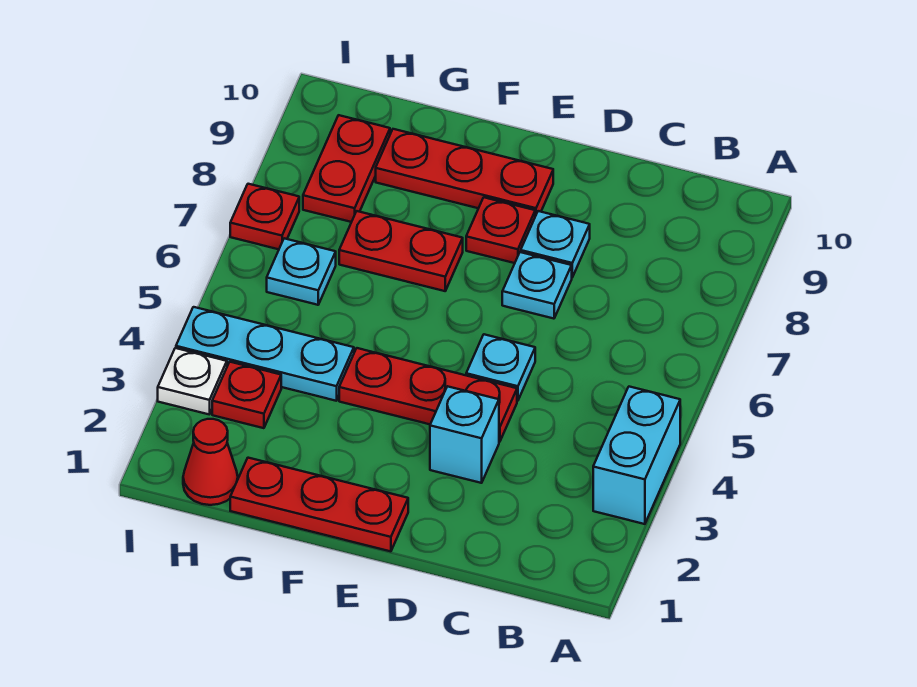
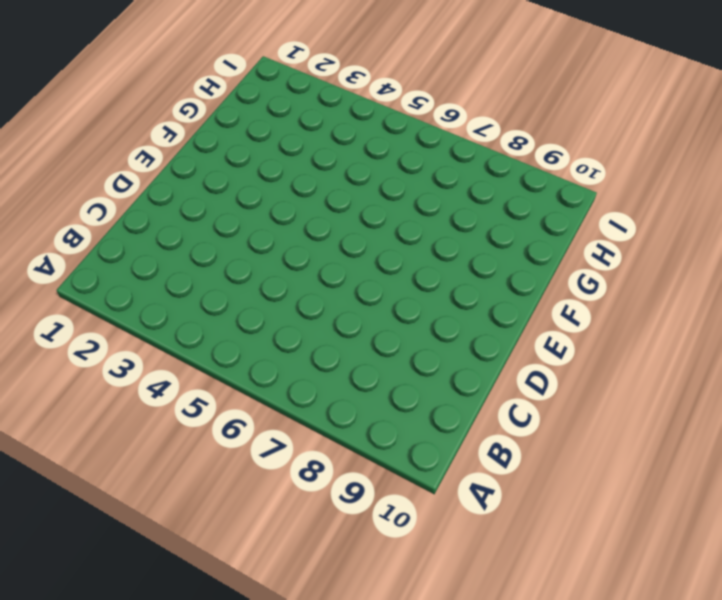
none -> cyan 1x2 brick [593,387,680,524]
none -> cyan 1x1 brick [430,386,499,483]
none -> red 1x3 plate [339,348,517,442]

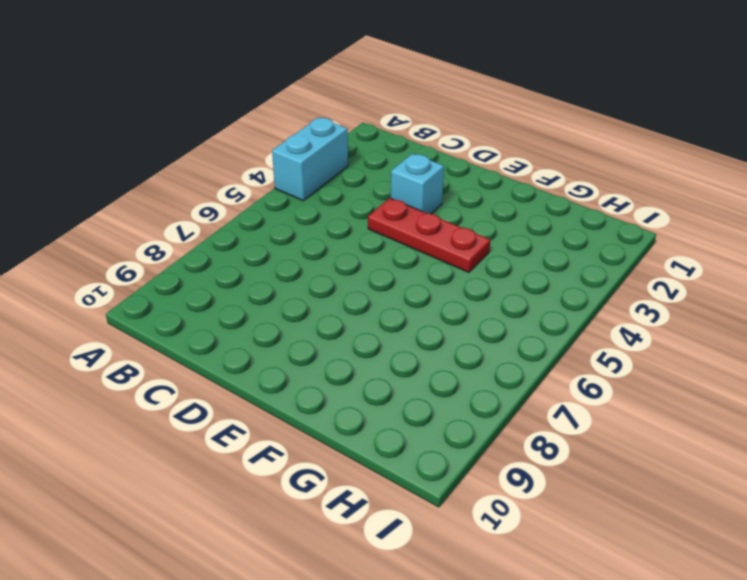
none -> cyan 1x1 plate [466,334,535,401]
none -> cyan 1x1 plate [502,252,572,319]
none -> cyan 1x1 plate [521,211,590,277]

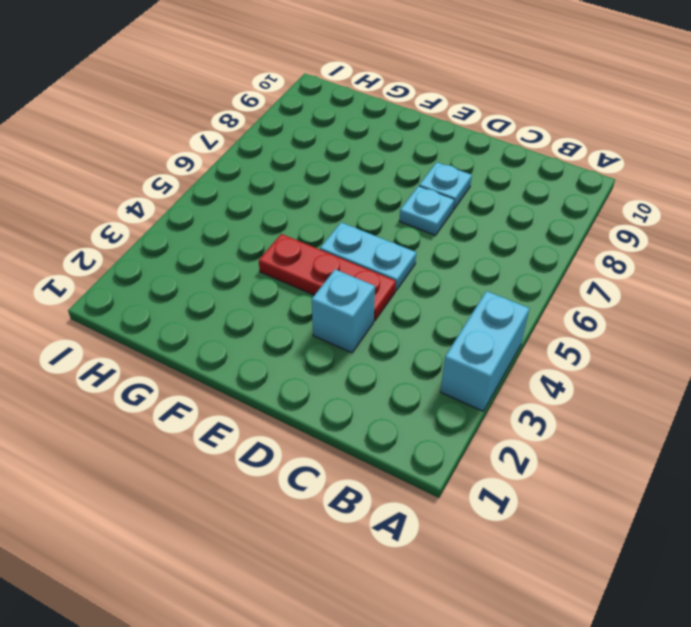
cyan 1x2 plate [320,222,416,291] -> cyan 1x1 plate [466,334,535,401]
none -> red 1x3 plate [230,458,408,551]
none -> red 1x1 plate [466,197,535,263]
none -> red 1x3 plate [376,129,553,216]

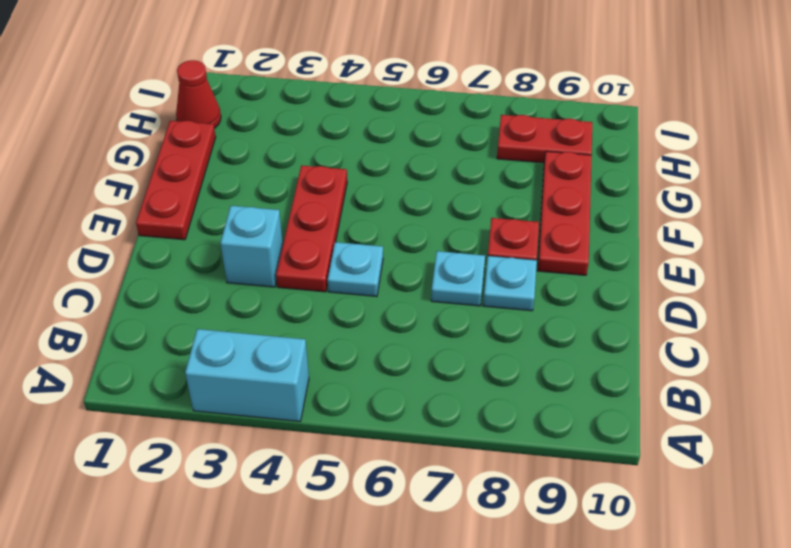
none -> red 1x2 plate [339,211,463,291]
none -> cyan 1x3 plate [176,307,354,401]
none -> red 1x1 plate [212,362,281,428]

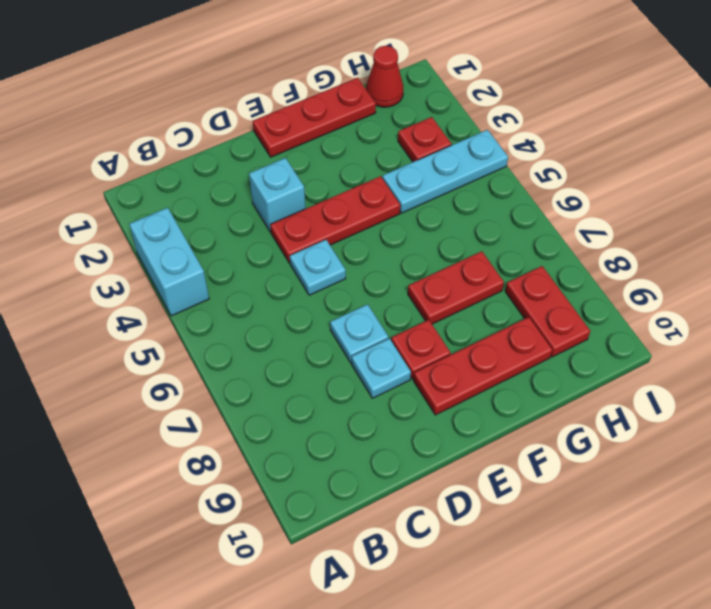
none -> cyan 1x1 plate [267,238,336,305]
none -> white 1x1 plate [158,348,227,414]
none -> red 1x1 plate [230,184,299,249]

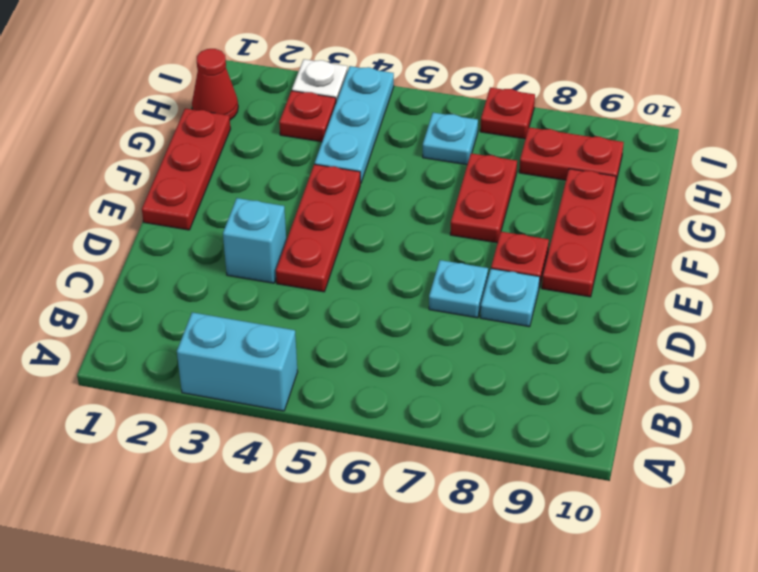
none -> cyan 1x1 plate [466,334,535,401]

